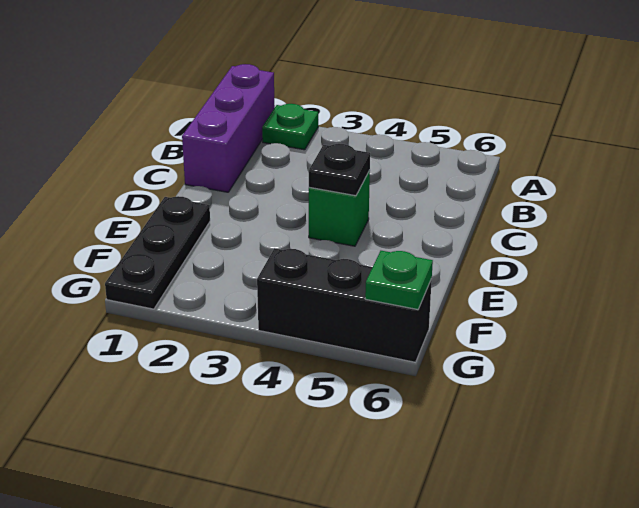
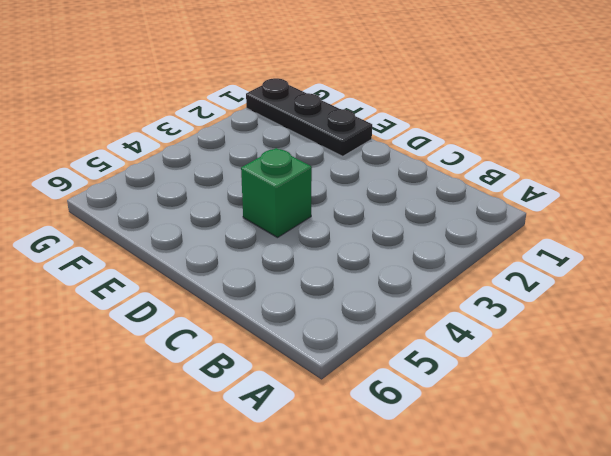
none -> purple 1x3 brick [182,64,275,192]
none -> green 1x1 plate [262,104,318,150]

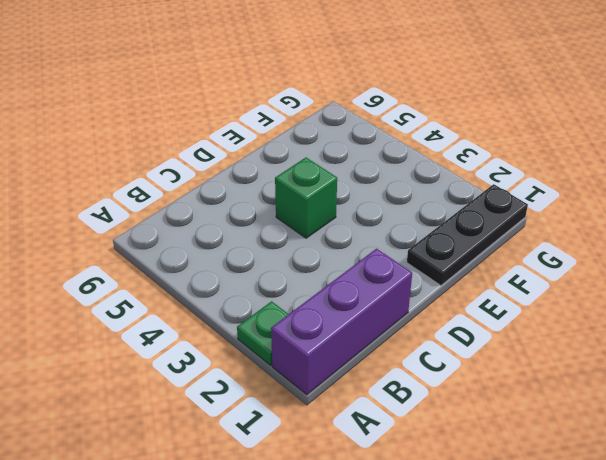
none -> black 1x3 brick [257,248,432,362]
none -> black 1x1 plate [309,144,370,196]

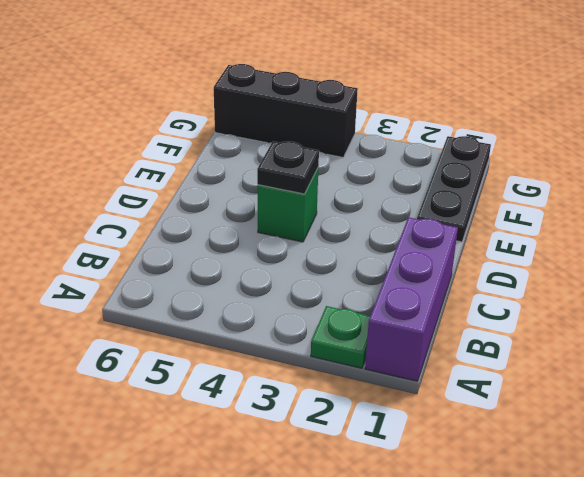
none -> green 1x1 plate [365,251,433,310]

